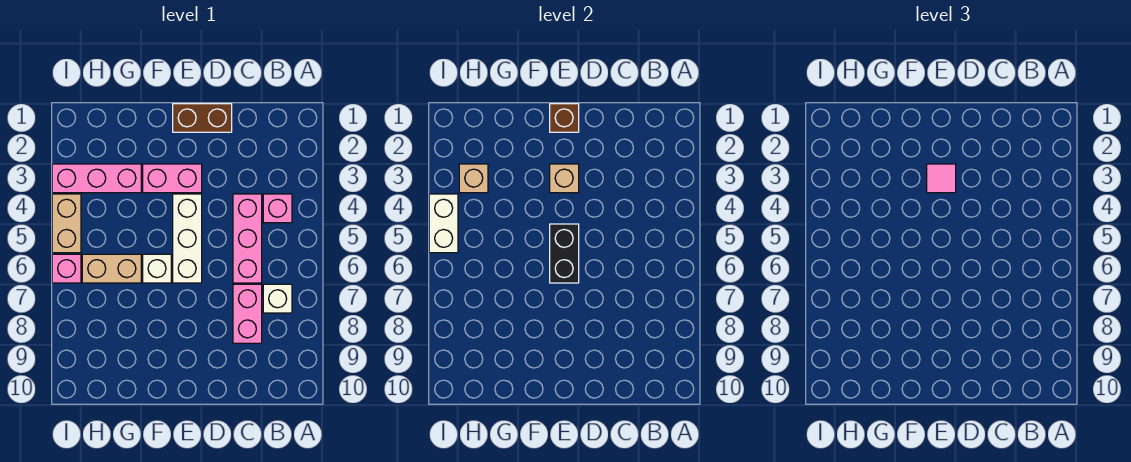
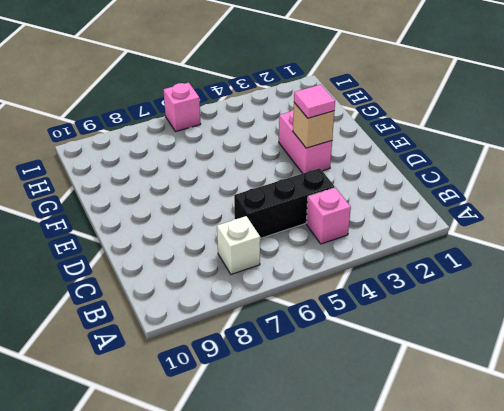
black 1x3 brick [234,168,335,238] -> pink 1x3 brick [233,194,262,283]
none -> pink 1x2 brick [233,284,262,343]
none -> brown 1x2 brick [173,104,232,132]
none -> white 1x3 brick [173,194,202,283]

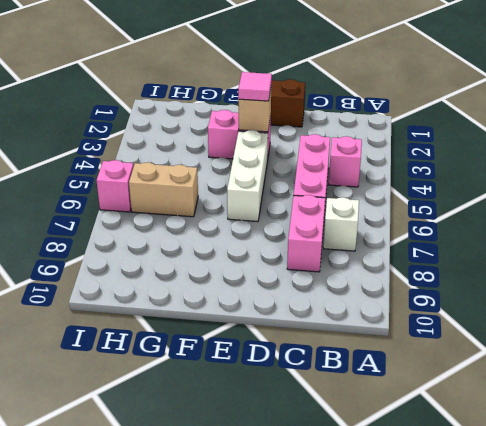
none -> white 1x1 brick [143,254,171,283]
none -> pink 1x3 brick [52,164,141,193]
none -> tan 1x2 brick [52,194,81,253]

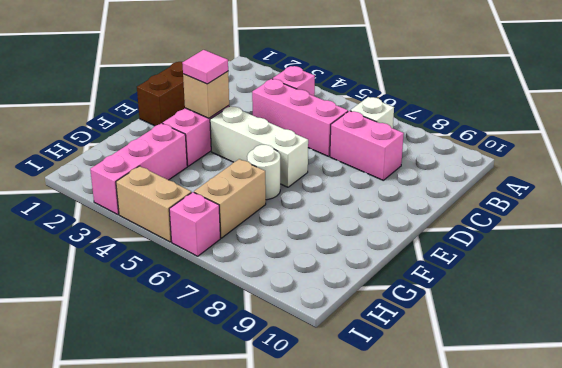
white 1x1 round brick [247,145,280,200] -> white 1x1 brick [143,254,171,283]
none -> brown 1x1 brick [550,104,579,132]
none -> black 1x2 brick [550,224,579,283]
none -> tan 1x1 brick [459,164,488,193]

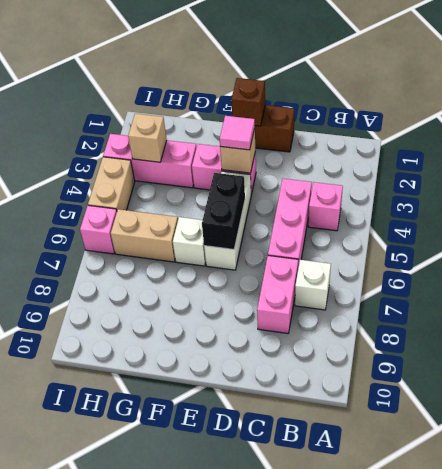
none -> white 1x2 brick [429,194,458,253]

